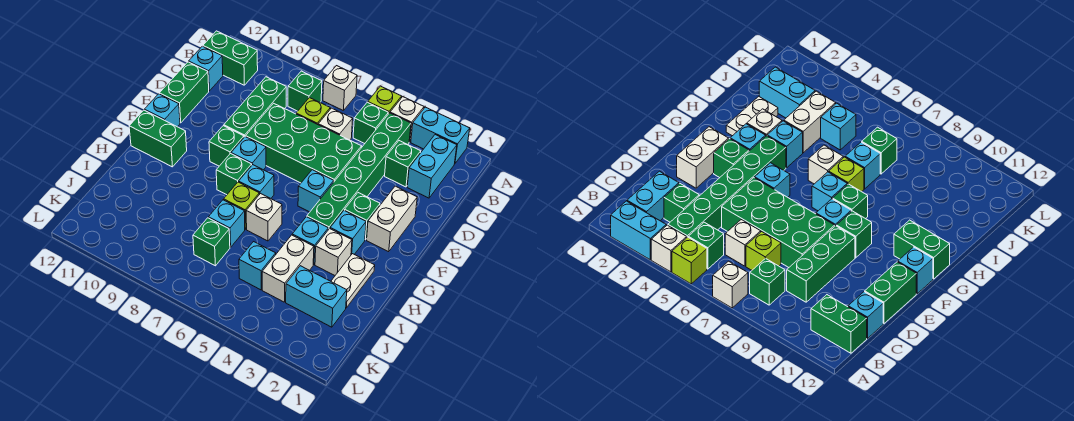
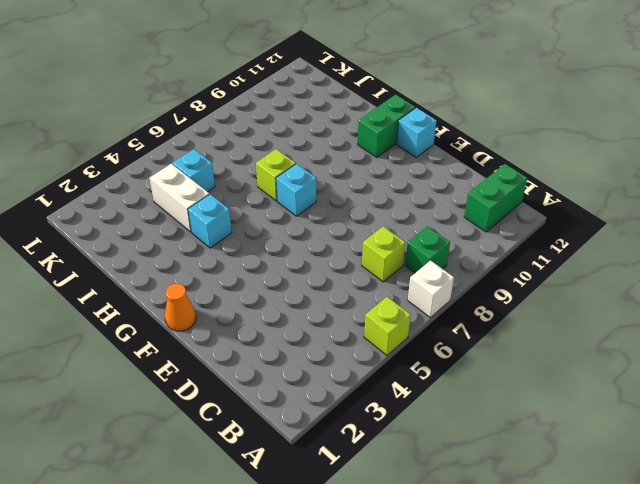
orange 1x1 cone [165,284,196,331] -> none
none -> cyan 1x2 brick [411,107,470,163]
none -> white 1x1 brick [390,97,424,142]
none -> cyan 1x2 brick [407,135,457,198]
none -> green 1x6 brick [307,113,411,230]

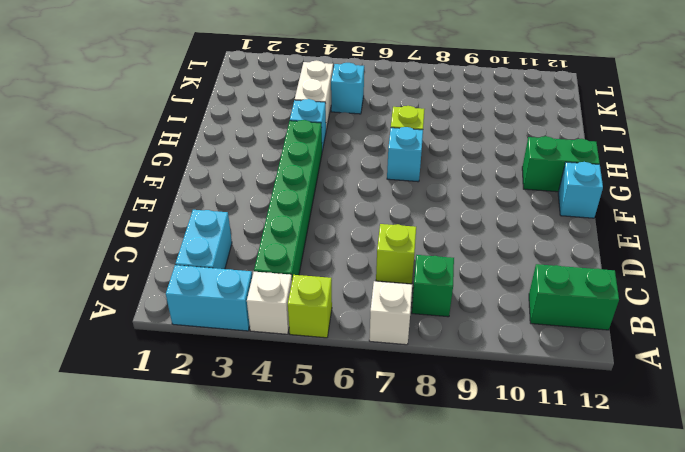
none -> green 1x1 brick [353,102,388,144]
none -> green 1x1 brick [385,141,421,187]
none -> white 1x1 brick [318,108,353,140]
none -> green 1x3 brick [224,77,286,137]

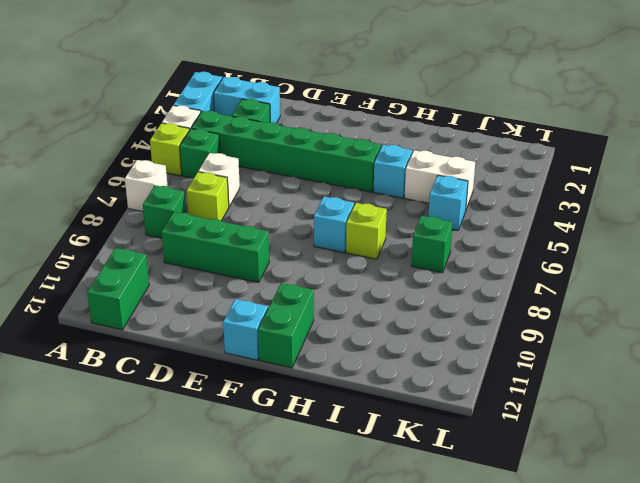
none -> cyan 1x1 brick [189,46,223,91]
none -> green 2x4 brick [246,103,362,183]
none -> green 1x2 brick [159,62,209,123]
none -> white 1x2 brick [367,186,417,252]

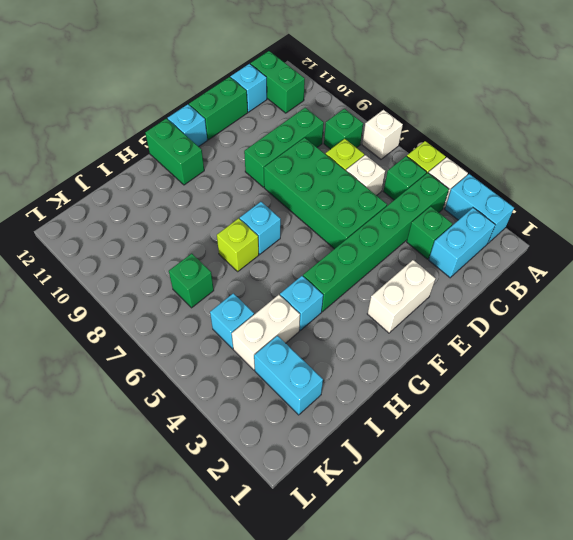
none -> green 1x1 brick [345,193,380,240]
none -> cyan 1x1 brick [298,170,334,212]
none -> cyan 1x1 brick [231,137,266,170]
none -> green 1x1 brick [209,126,244,166]

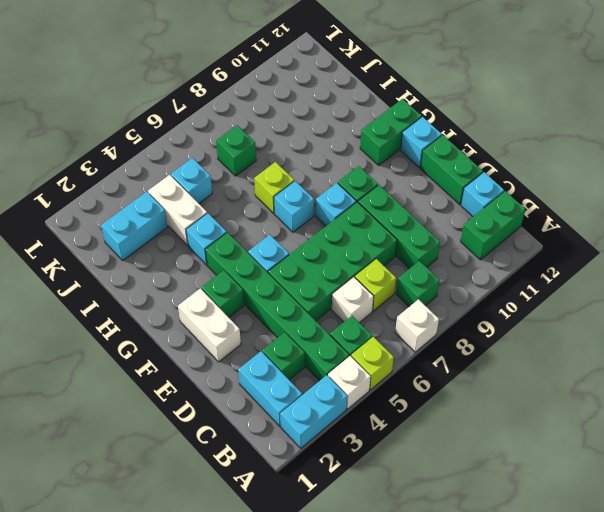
none -> cyan 1x1 brick [330,210,366,255]
none -> green 1x1 brick [216,154,252,195]
none -> white 1x2 plate [331,254,375,308]
none -> white 1x1 brick [315,229,352,275]

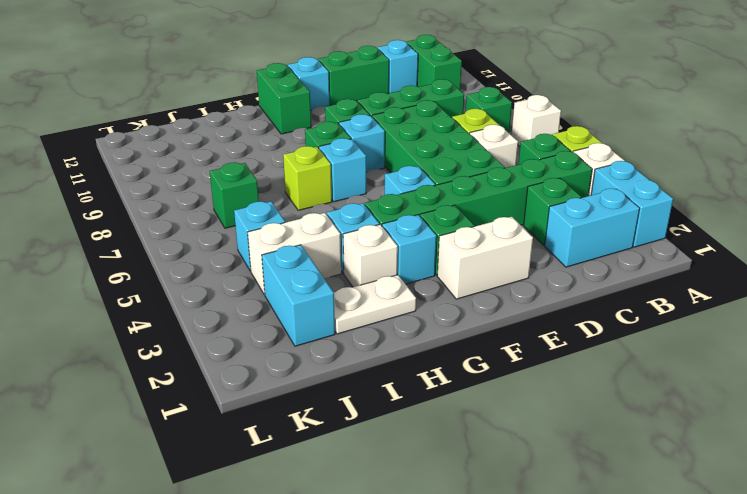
none -> white 1x1 brick [246,194,282,241]
none -> cyan 1x1 brick [208,200,245,247]

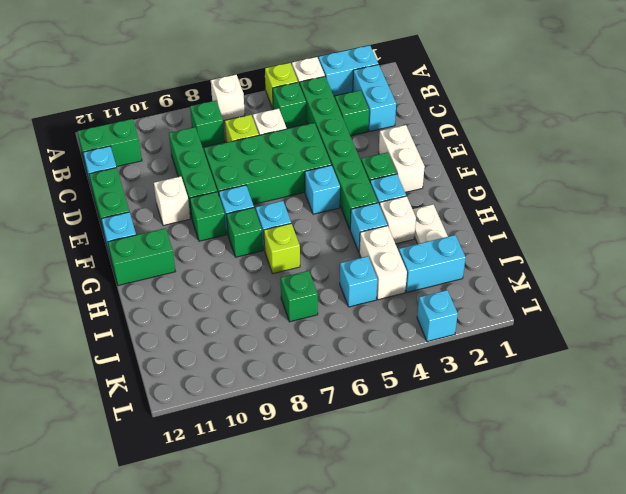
white 1x1 brick [154,176,190,226] -> white 1x1 brick moved to [246,194,282,241]
cyan 1x1 brick [417,290,458,342] -> cyan 1x1 brick moved to [208,200,245,247]

